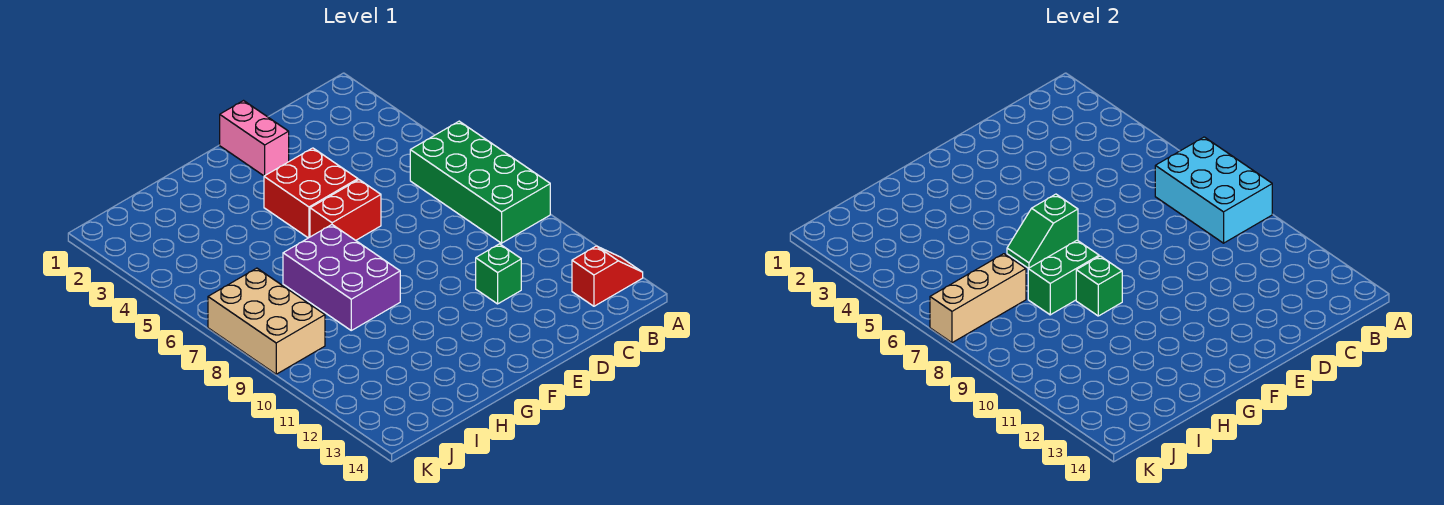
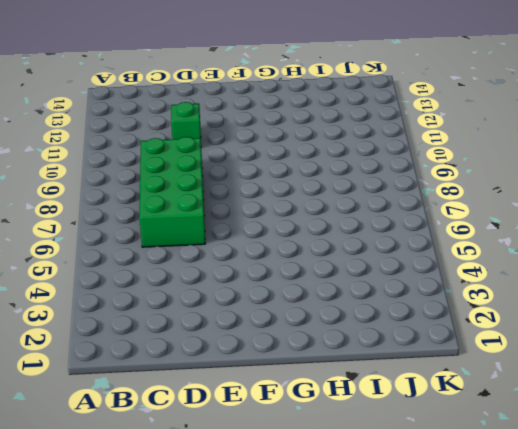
green 2x4 brick [140,137,205,247] -> green 2x4 brick moved to [410,121,550,243]
none -> red 1x2 slope [572,246,643,306]
none -> pink 1x2 brick [220,101,289,176]
none -> red 2x2 brick [264,148,358,238]

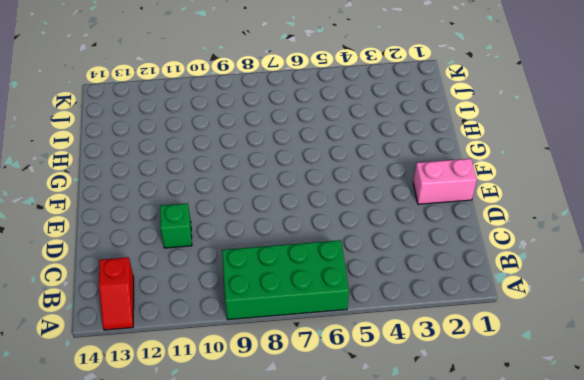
none -> red 2x2 brick [264,148,358,238]
none -> red 1x2 brick [310,180,381,240]
none -> purple 2x3 brick [283,225,400,330]

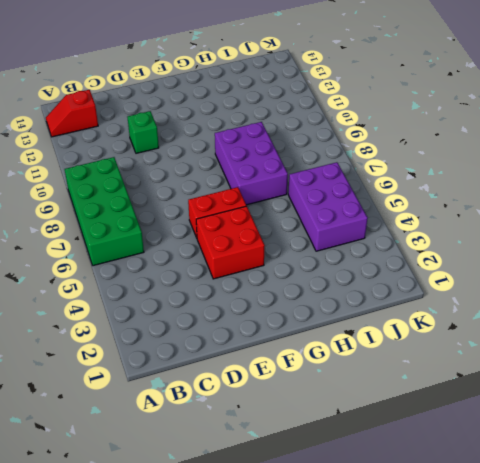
purple 2x3 brick [288,162,368,251] -> none
none -> pink 1x2 brick [220,101,289,176]
none -> tan 2x3 brick [208,268,325,374]
none -> cyan 2x3 brick [1155,137,1272,243]

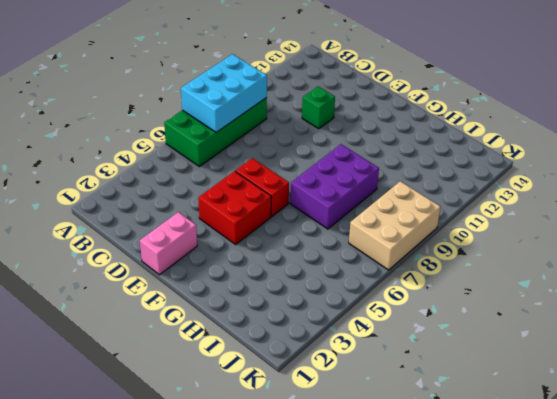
none -> red 1x2 slope [572,246,643,306]
none -> green 1x2 slope [1007,194,1078,268]
none -> green 1x2 brick [1028,240,1099,315]

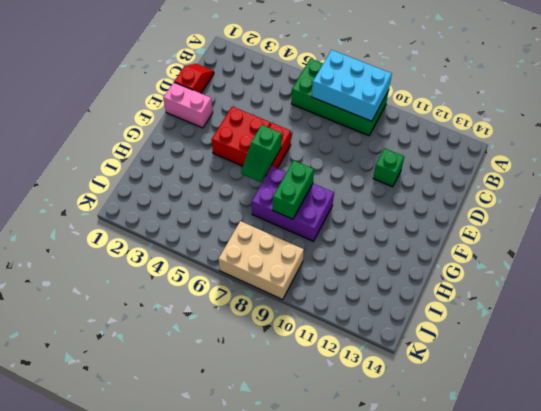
red 1x2 slope [174,64,214,93] -> red 1x2 slope moved to [572,246,643,306]
none -> green 1x1 brick [1076,256,1122,316]
none -> tan 1x3 brick [930,254,1026,343]

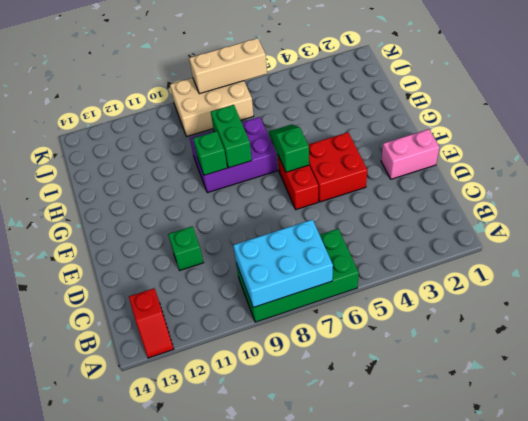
tan 1x3 brick [189,38,267,94] -> tan 1x3 brick turned to [930,254,1026,343]

